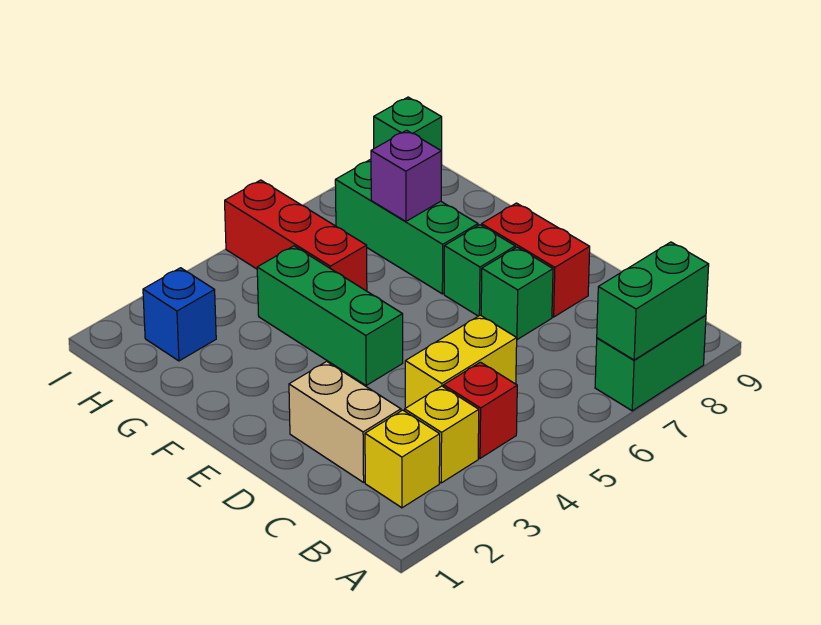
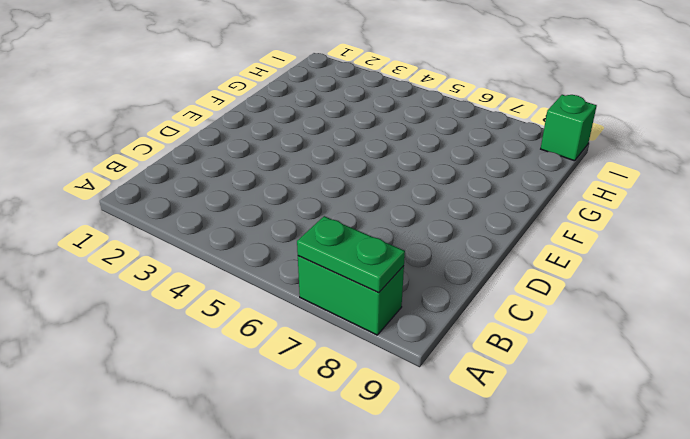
green 1x2 plate [297,216,405,293] -> green 1x2 brick [597,242,709,360]
none -> yellow 1x1 brick [365,410,440,508]
none -> yellow 1x1 brick [405,386,479,483]
none -> red 1x1 brick [444,362,517,458]

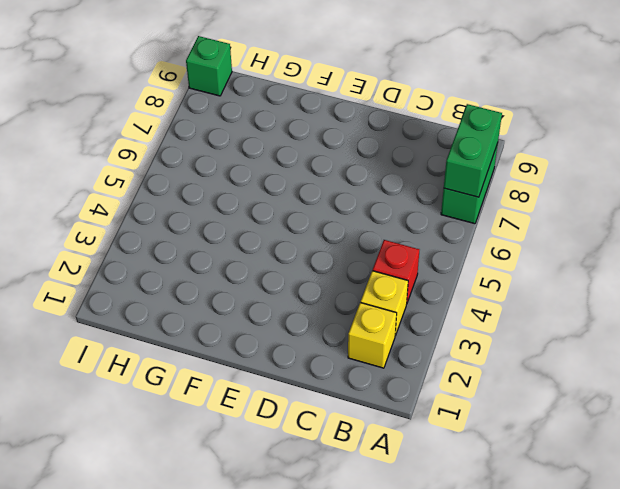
none -> tan 1x2 brick [289,361,401,482]
none -> yellow 1x2 brick [405,315,517,408]
none -> green 1x1 brick [481,247,553,340]

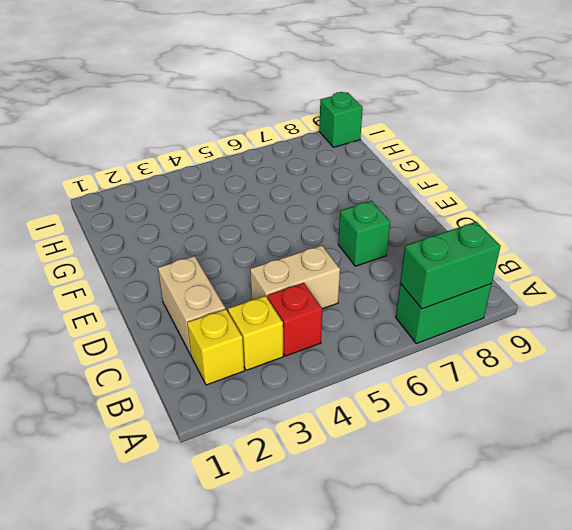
tan 1x2 brick [250,245,340,309] -> yellow 1x2 brick [405,315,517,408]
none -> red 1x2 brick [482,203,590,317]
none -> green 1x3 brick [257,246,403,385]
none -> green 1x1 brick [444,225,515,316]

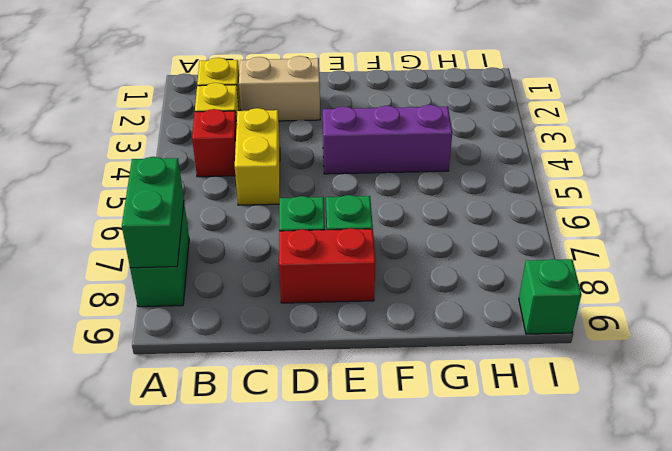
purple 1x3 brick [323,105,452,174] -> green 1x3 brick [257,246,403,385]
none -> green 1x3 brick [335,159,478,294]
none -> red 1x3 brick [225,180,367,291]
none -> blue 1x1 brick [143,268,216,361]

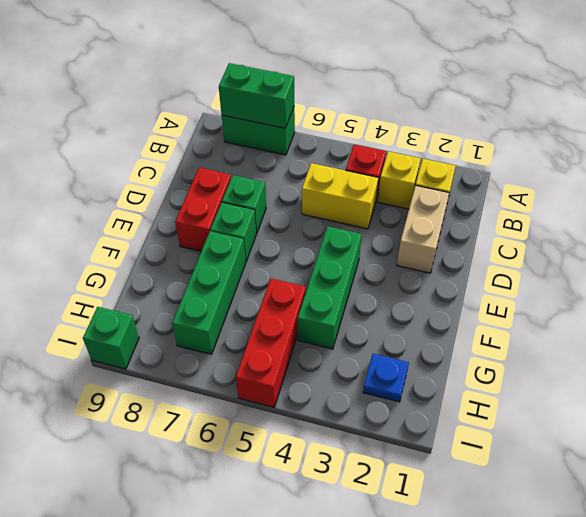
blue 1x1 plate [363,354,409,402] -> blue 1x1 brick [143,268,216,361]
none -> purple 1x1 brick [371,130,441,221]

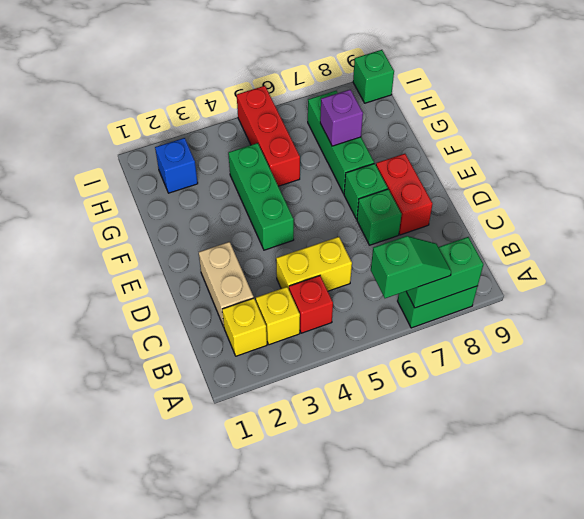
green 1x2 slope [371,236,451,298] -> none

